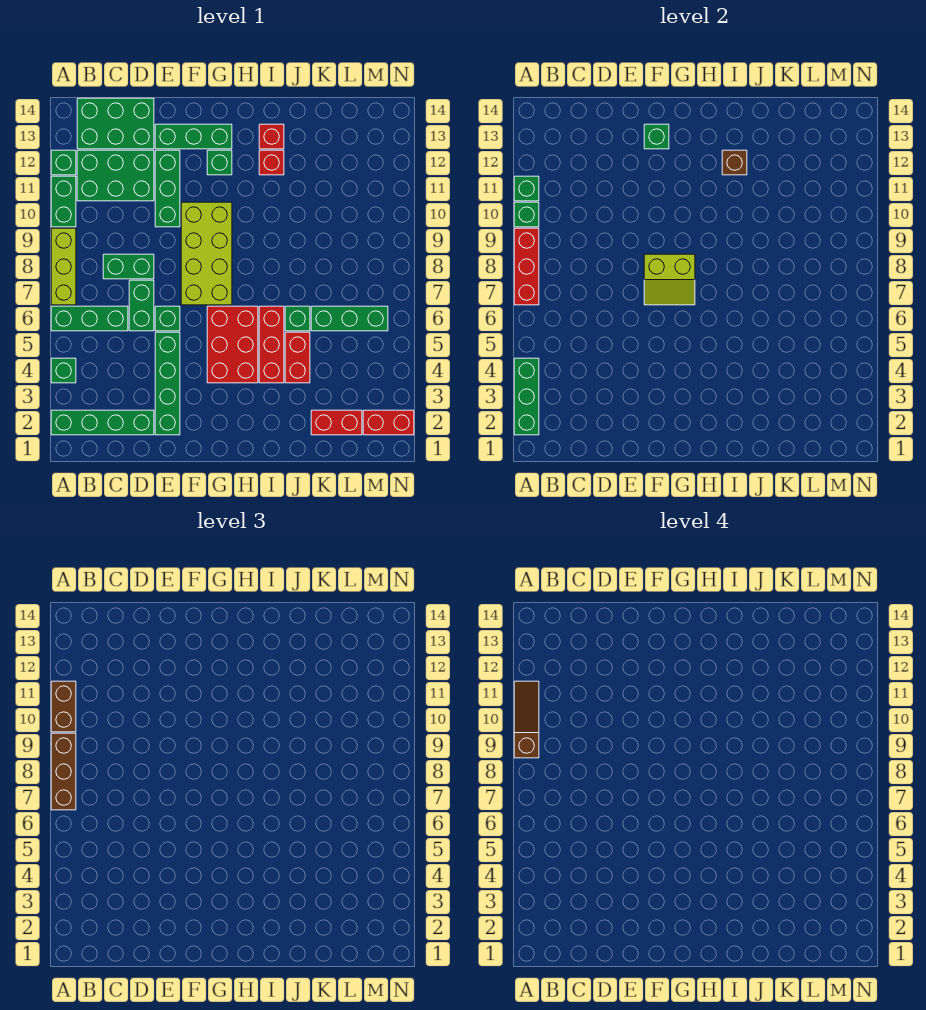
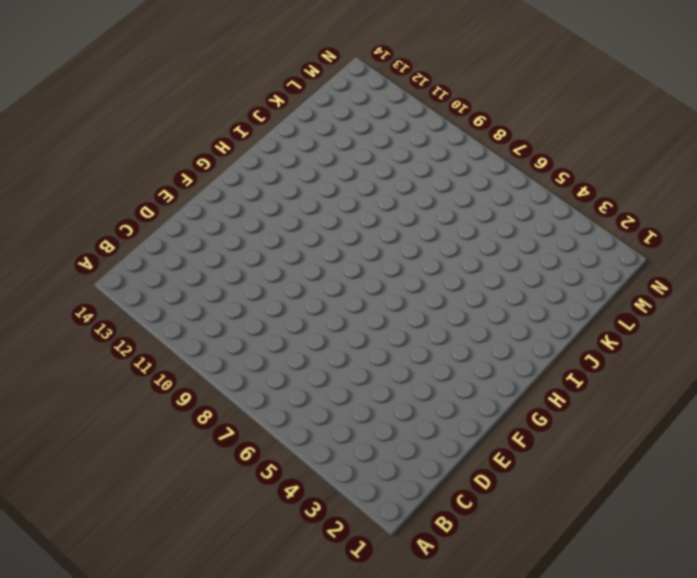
none -> green 1x4 brick [51,410,154,435]
none -> green 1x1 brick [51,358,76,383]
none -> green 1x3 brick [51,306,128,331]
none -> lime 1x3 brick [51,228,76,305]

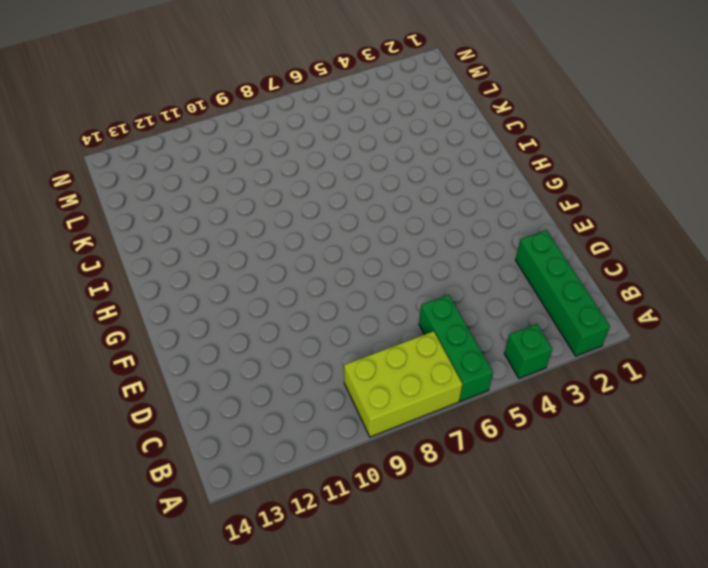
lime 2x3 brick [344,331,463,437] -> lime 1x3 brick [51,228,76,305]
none -> green 1x2 brick [51,176,76,227]
none -> green 1x1 brick [51,150,76,175]
none -> green 2x3 brick [77,150,154,201]
none -> green 2x3 brick [77,98,154,149]

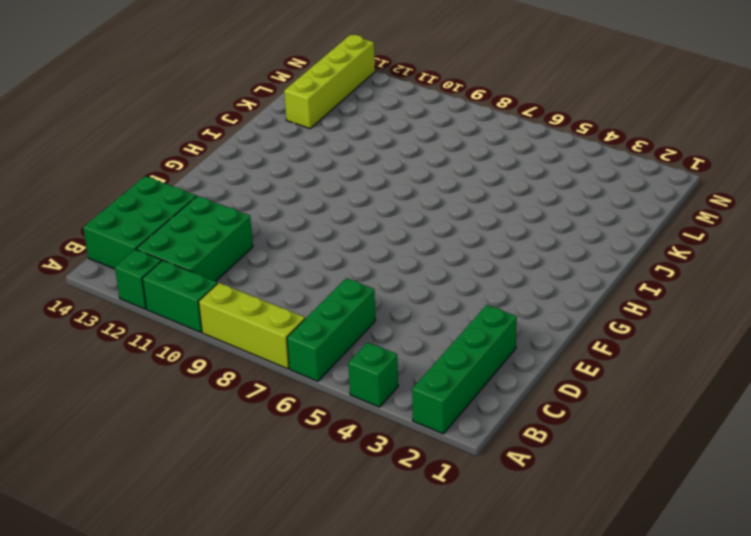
lime 1x4 brick [284,35,375,129] -> none
none -> green 1x2 brick [103,254,154,279]
none -> green 1x2 brick [129,280,154,331]
none -> green 1x4 brick [155,332,180,435]
none -> green 1x1 brick [155,306,180,331]

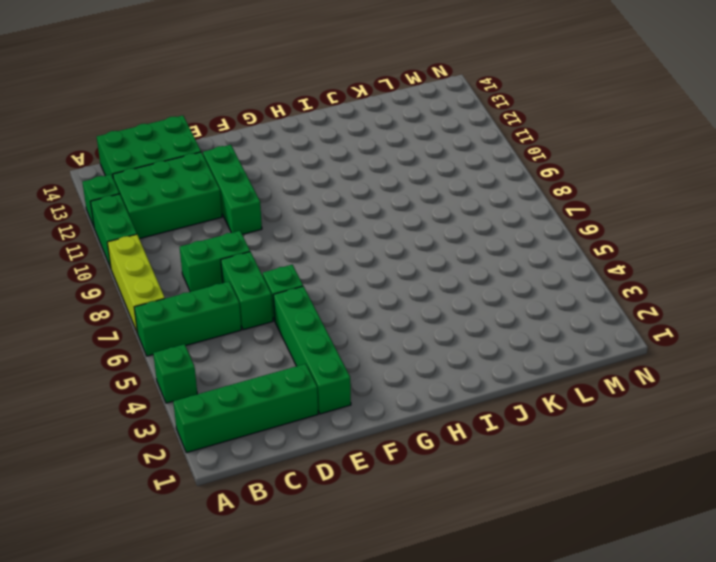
none -> green 1x3 brick [155,124,232,149]
none -> lime 2x4 brick [181,202,232,305]
none -> red 2x3 brick [207,306,258,383]
none -> green 1x1 brick [207,150,232,175]

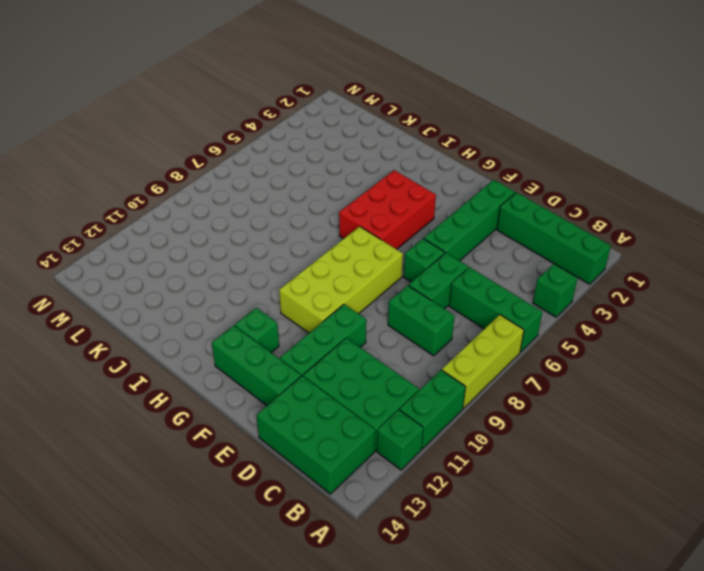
none -> red 1x3 brick [259,306,284,383]
none -> red 1x1 brick [259,150,284,175]
none -> red 1x1 brick [259,124,284,149]
none -> red 1x2 brick [285,332,310,383]

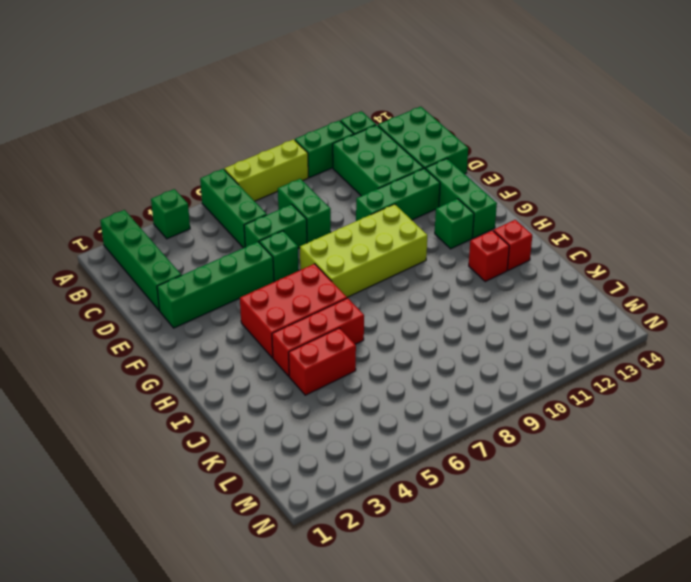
none -> green 1x1 brick [285,306,310,331]
none -> red 1x2 brick [311,410,362,435]
none -> green 1x3 brick [311,306,388,331]
none -> red 1x2 brick [363,410,414,435]

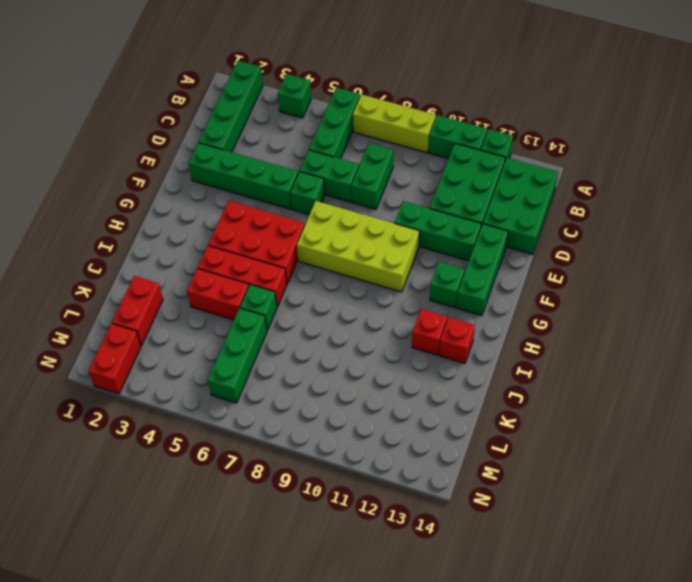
none -> green 1x3 brick [514,358,539,435]
none -> red 1x3 brick [514,228,539,305]
none -> green 1x1 brick [514,202,539,227]
none -> green 1x1 brick [514,176,539,201]

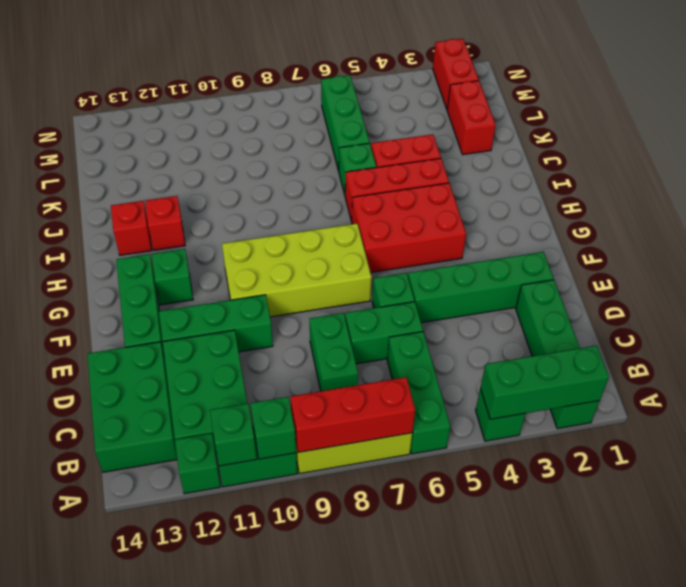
none -> lime 2x2 slope [644,254,695,305]
none -> green 1x1 brick [644,124,669,149]
none -> brown 1x1 brick [722,150,747,175]
none -> brown 1x3 brick [51,733,76,810]

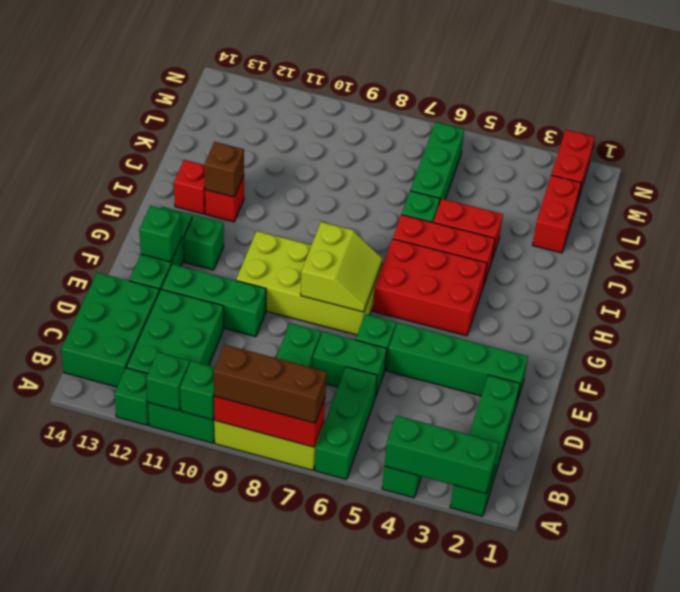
none -> brown 1x2 brick [51,681,76,732]
none -> brown 1x3 slope [514,681,539,758]

